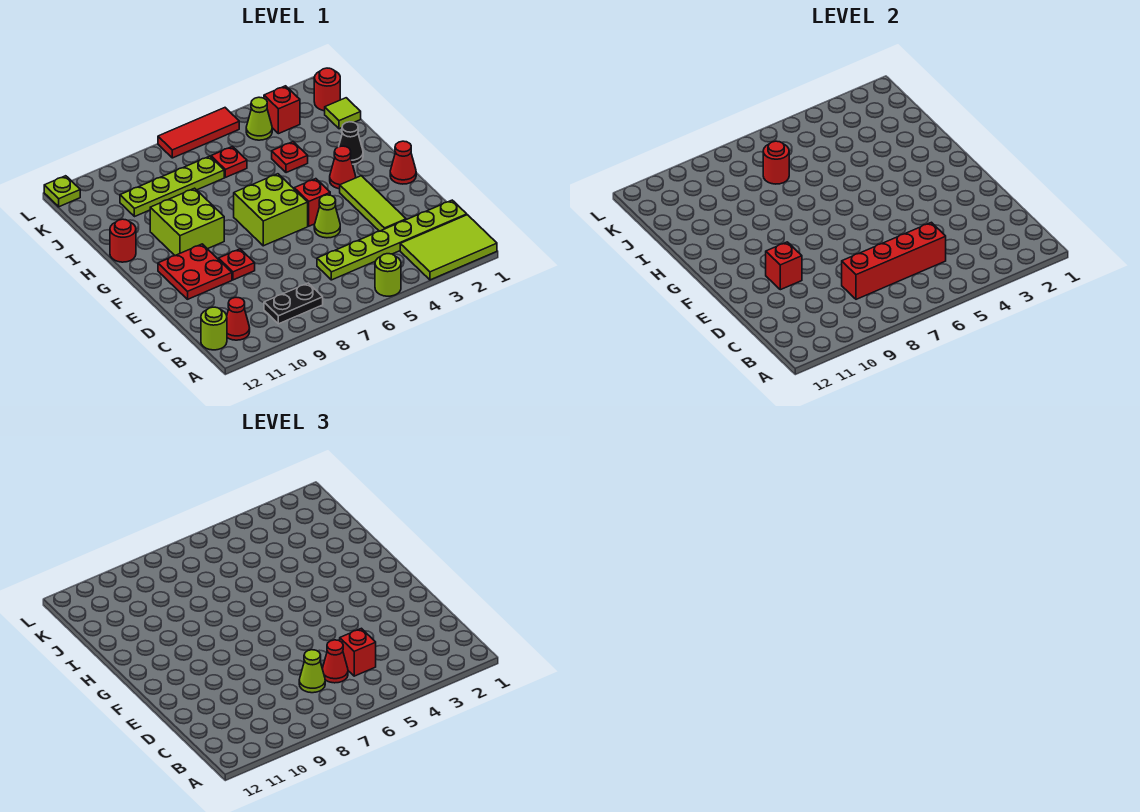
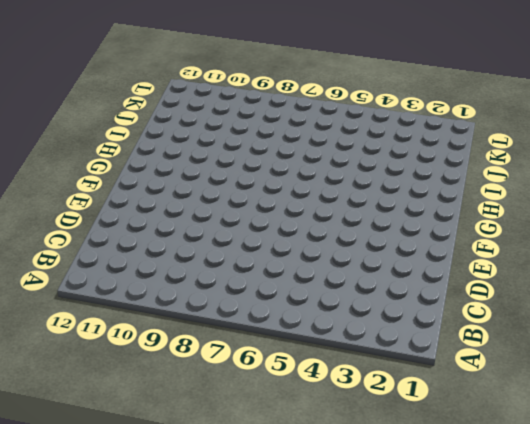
none -> lime 2x3 tile [400,215,497,280]
none -> lime 1x1 round brick [375,254,401,296]
none -> black 1x2 plate [264,283,323,324]
none -> red 1x1 cone [227,297,250,340]

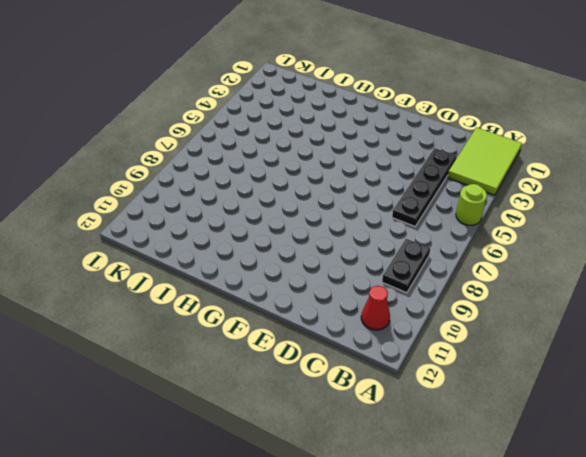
black 1x4 plate [392,148,457,226] -> lime 1x6 plate [317,200,467,280]
none -> lime 1x1 round brick [201,307,227,350]
none -> lime 1x3 tile [340,176,406,231]
none -> lime 1x1 cone [314,195,340,238]
none -> red 1x1 plate [219,249,255,280]

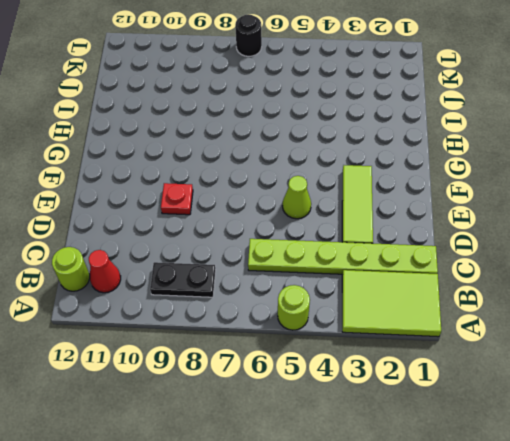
black 1x1 round brick [235,14,262,56] -> red 1x3 tile [158,108,239,158]
none -> red 2x2 plate [158,244,232,299]
none -> red 1x1 cone [390,141,416,184]
none -> red 1x1 brick [294,179,330,226]
none -> lime 2x2 brick [234,174,308,246]

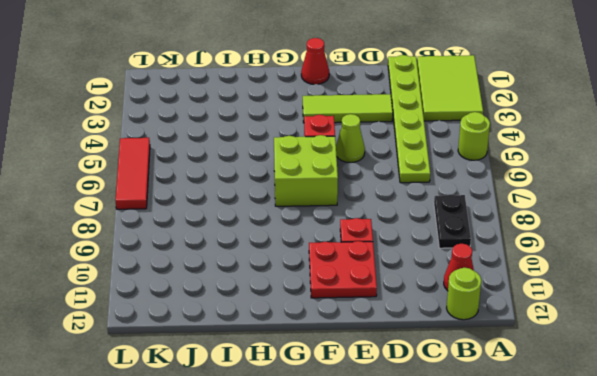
none -> red 1x1 cone [330,146,356,189]
none -> lime 2x2 brick [150,188,224,256]
none -> black 1x1 cone [339,122,363,164]
none -> red 1x1 round brick [110,219,136,262]

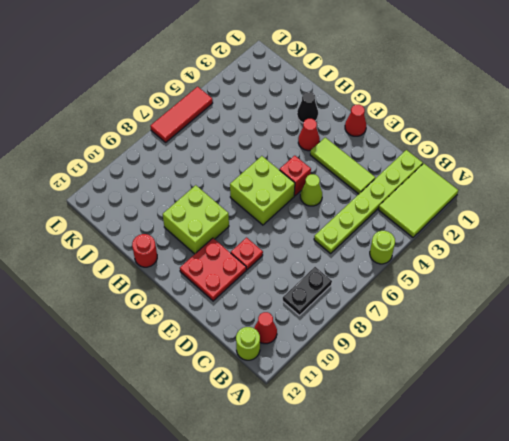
none -> red 1x1 plate [272,142,308,173]
none -> lime 1x1 tile [325,98,361,129]
none -> red 1x1 plate [211,146,247,177]
none -> lime 1x4 plate [120,156,224,217]

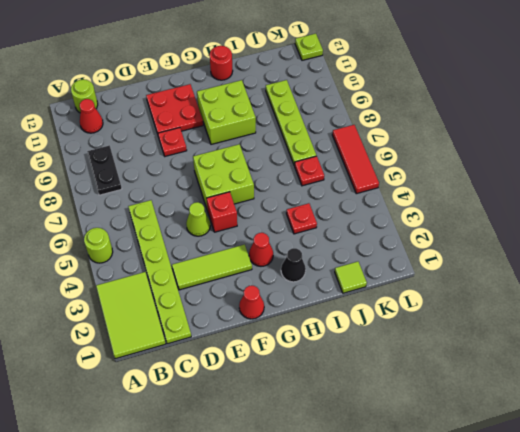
none -> red 1x1 round brick [314,68,340,111]
none -> red 1x1 brick [264,86,300,134]
none -> lime 1x1 cone [246,97,272,140]
none -> red 1x4 brick [842,222,946,299]

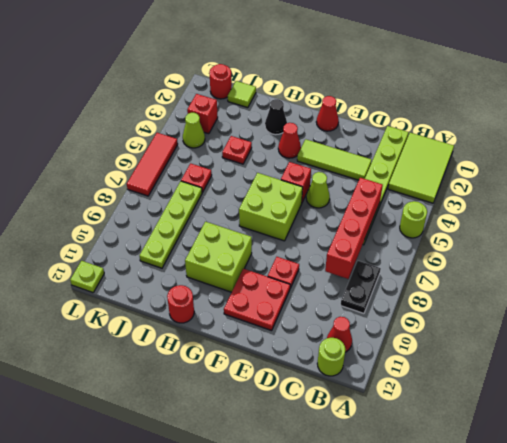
none -> red 1x1 brick [766,242,802,290]
none -> red 1x1 round brick [763,141,789,184]
none -> red 1x1 brick [340,628,376,676]
none -> red 1x1 cone [322,640,348,683]

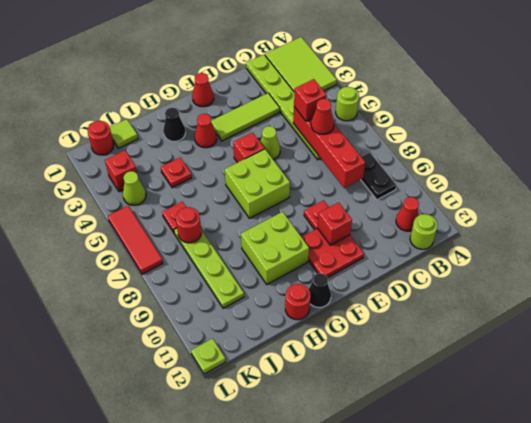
black 1x1 cone [309,273,331,308] -> none
none -> lime 1x1 cone [299,650,325,693]

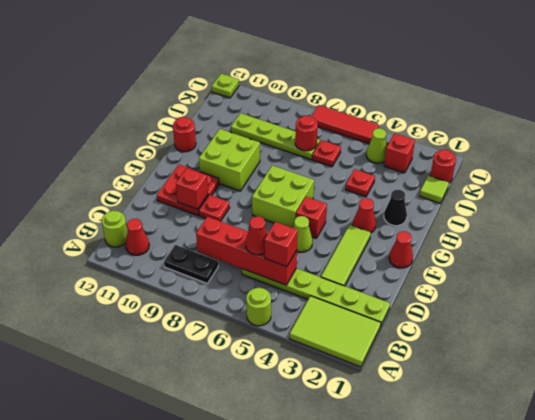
none -> lime 1x1 cone [299,650,325,693]

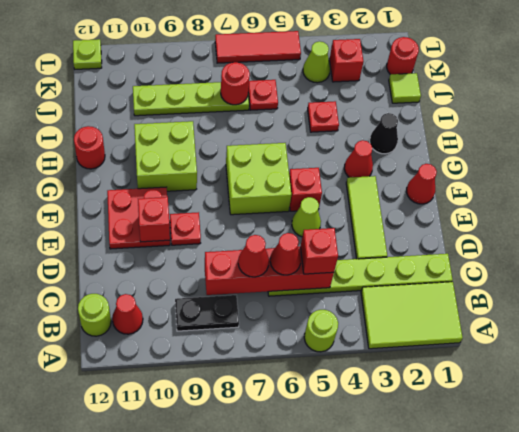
red 1x1 cone [238,235,269,277] -> lime 1x1 cone [299,650,325,693]

